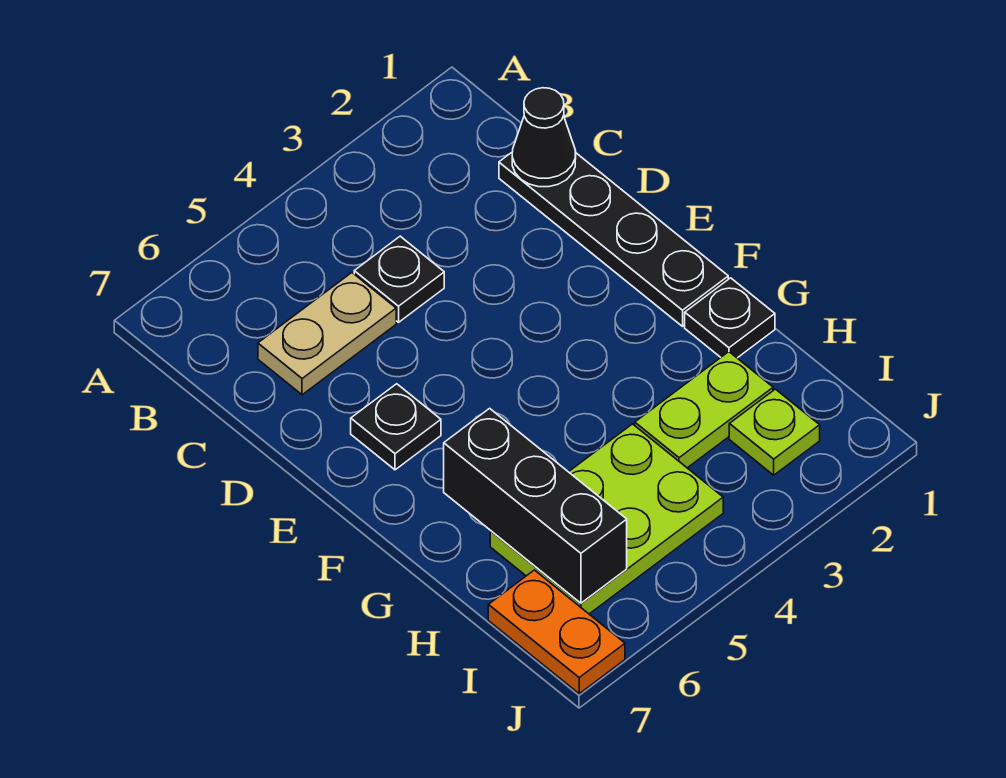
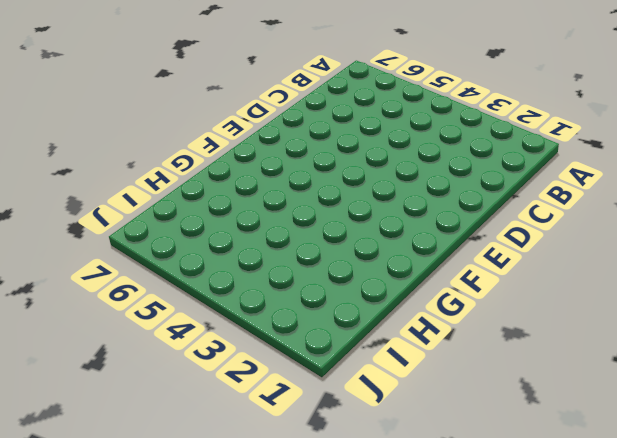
none -> black 1x4 plate [499,153,728,326]
none -> black 1x1 plate [354,236,444,322]

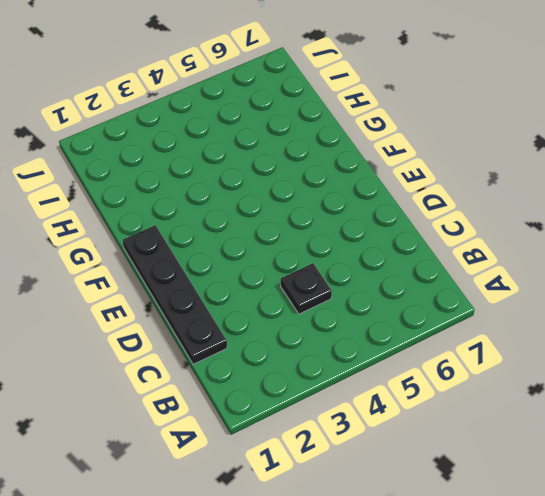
none -> tan 1x2 plate [258,273,396,395]
none -> black 1x1 plate [351,384,441,470]

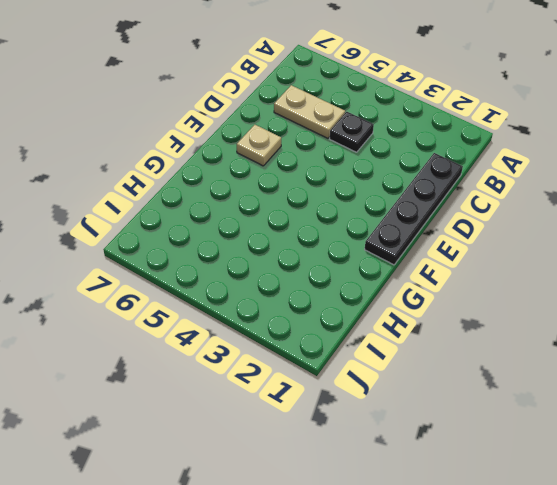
tan 1x1 plate [237,125,281,166] -> black 1x1 plate [351,384,441,470]
none -> black 1x1 plate [685,278,775,358]
none -> lime 1x2 plate [635,352,773,468]

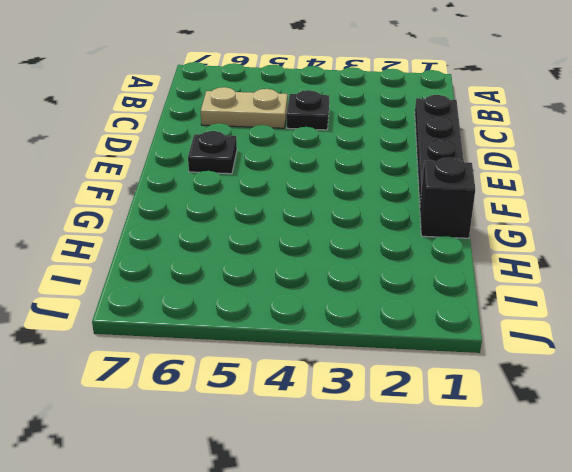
black 1x1 brick [420,158,475,238] -> black 1x1 plate [685,278,775,358]
none -> lime 1x2 plate [635,352,773,468]
none -> lime 2x3 plate [490,424,723,614]

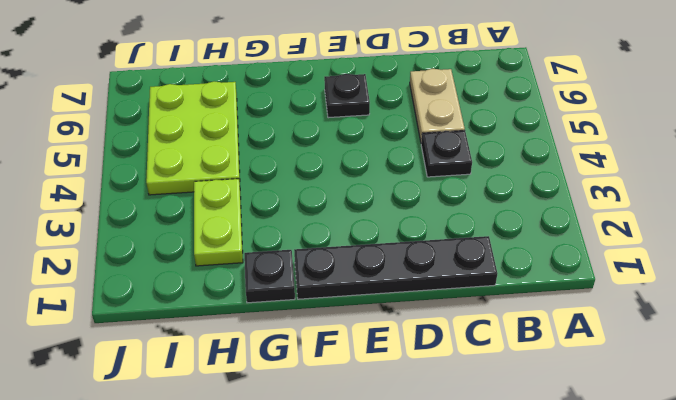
none -> lime 1x1 plate [729,389,820,475]
none -> orange 1x2 plate [488,570,625,694]

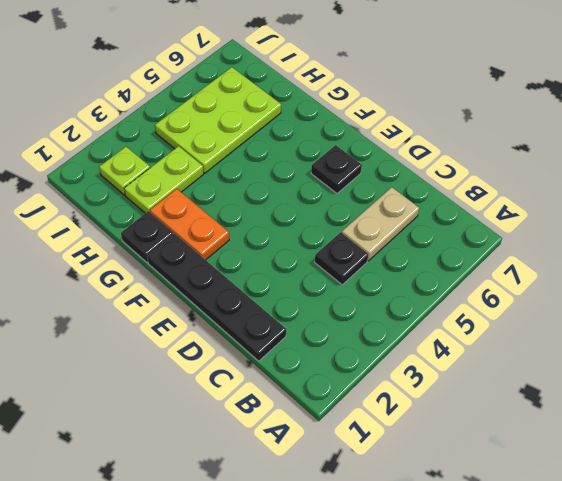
orange 1x2 plate [150,189,229,260] -> orange 1x2 plate moved to [488,570,625,694]
none -> black 1x1 cone [512,88,576,187]
none -> black 1x3 brick [444,408,627,603]

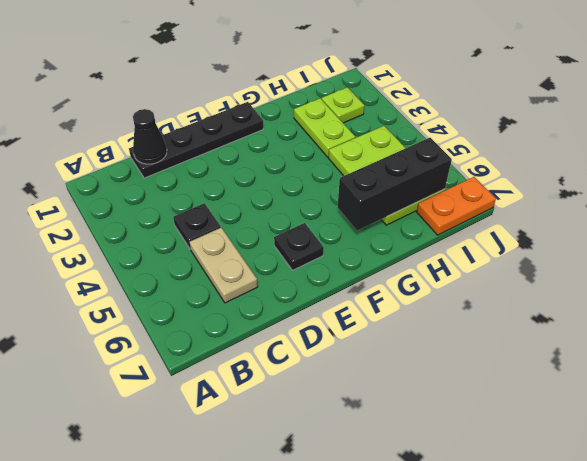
none -> black 1x1 plate [685,278,775,358]

